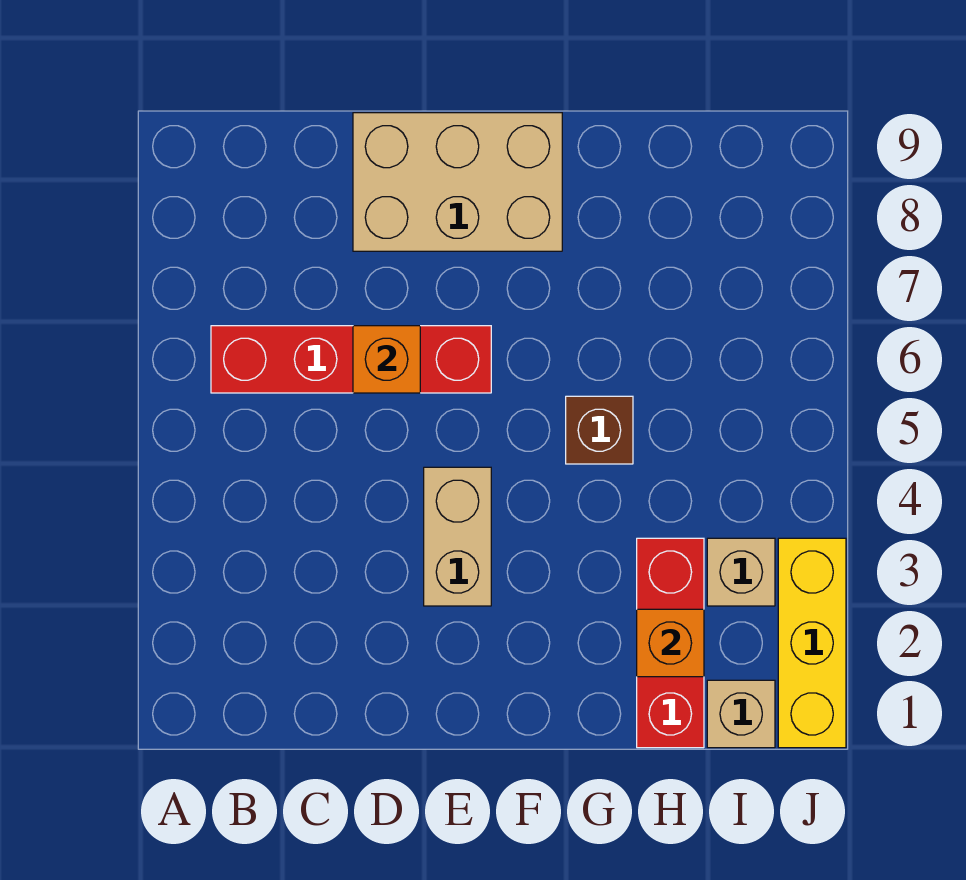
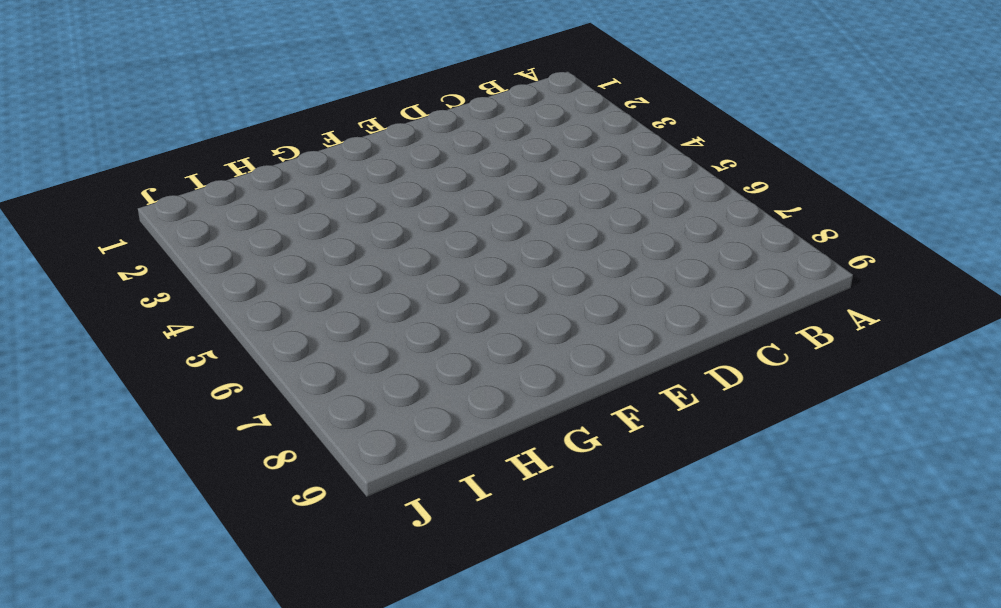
none -> red 1x4 brick [211,326,491,393]
none -> tan 2x3 brick [353,113,562,251]

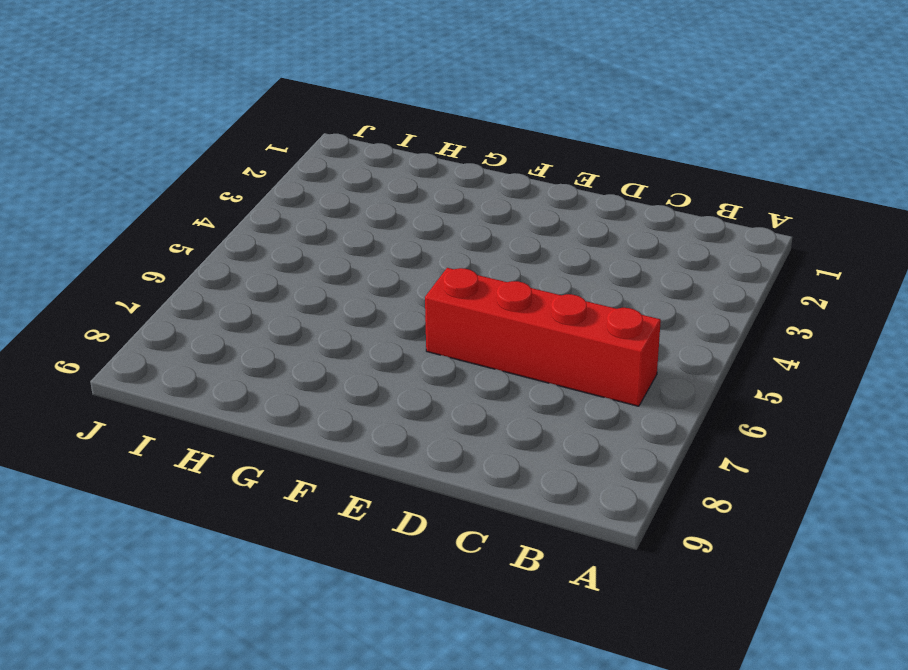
none -> tan 2x3 brick [353,113,562,251]
none -> tan 1x2 brick [424,467,491,606]

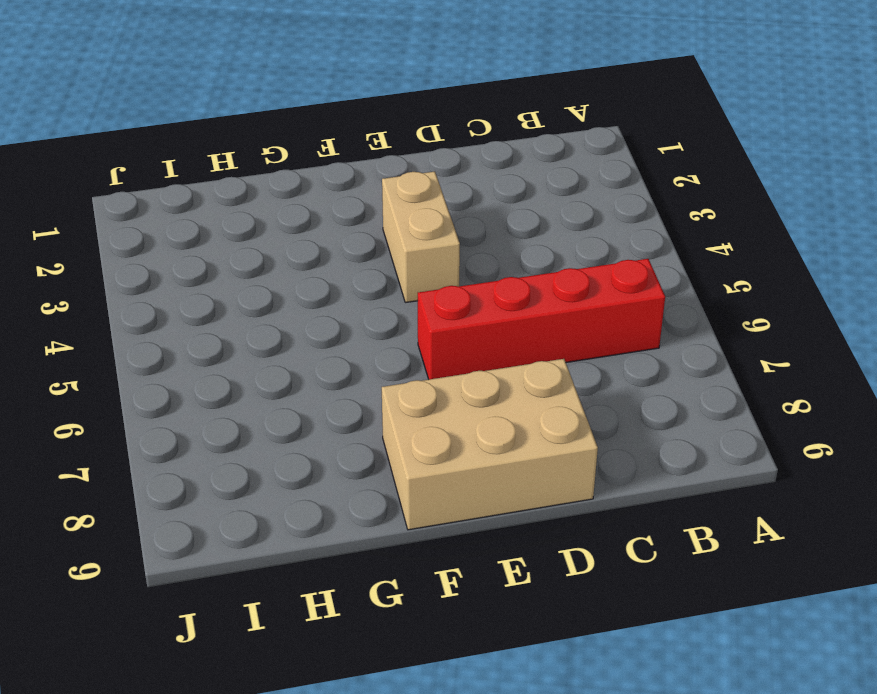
none -> brown 1x1 brick [566,396,633,464]
none -> red 1x3 brick [637,538,704,748]

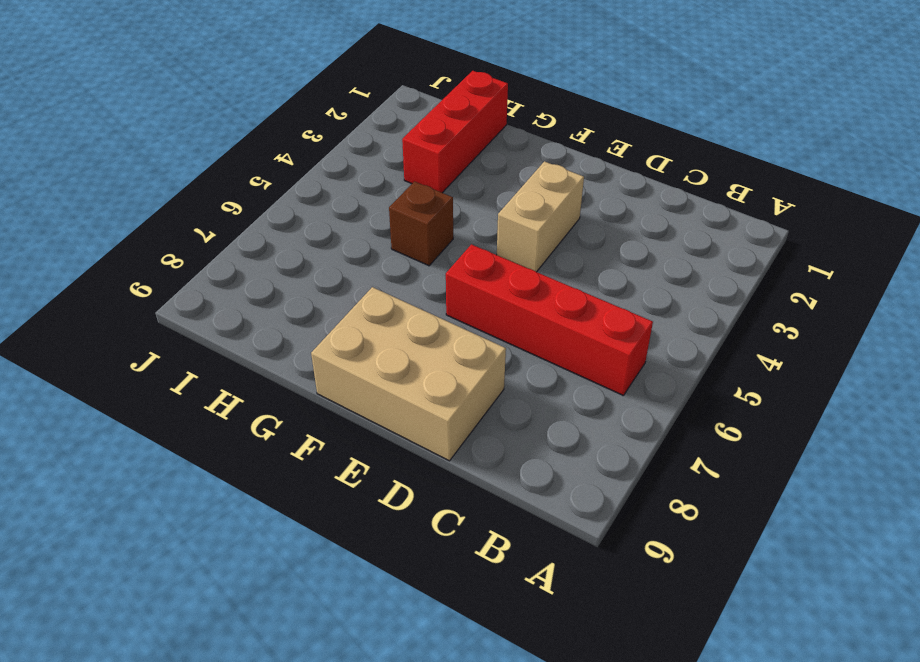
none -> tan 1x1 brick [707,680,775,748]
none -> tan 1x1 brick [707,538,775,606]

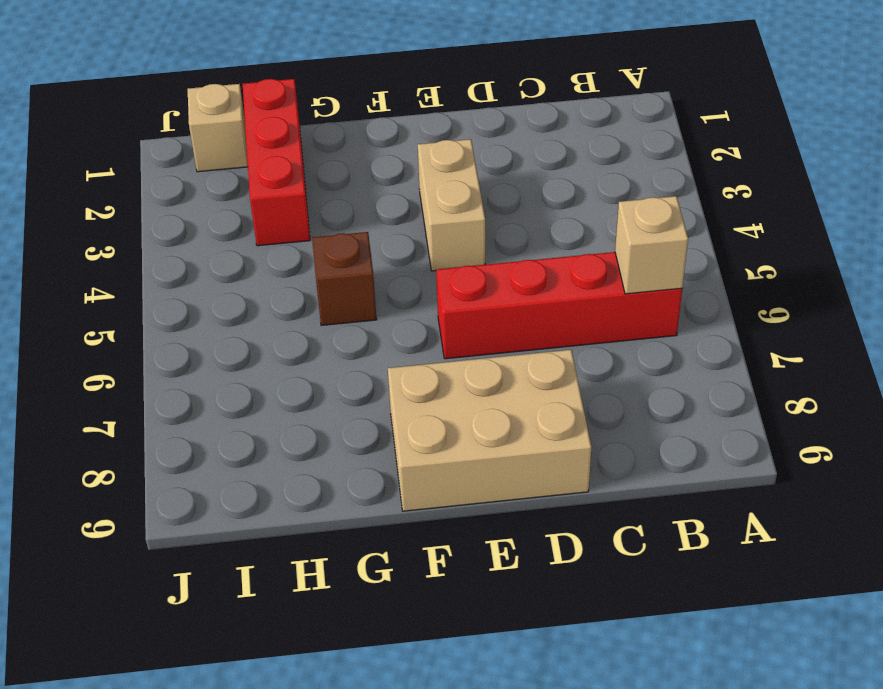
tan 1x1 brick [615,196,688,294] -> tan 1x1 brick moved to [707,538,775,606]
none -> yellow 1x3 brick [778,538,846,748]
none -> orange 1x1 brick [353,326,420,393]

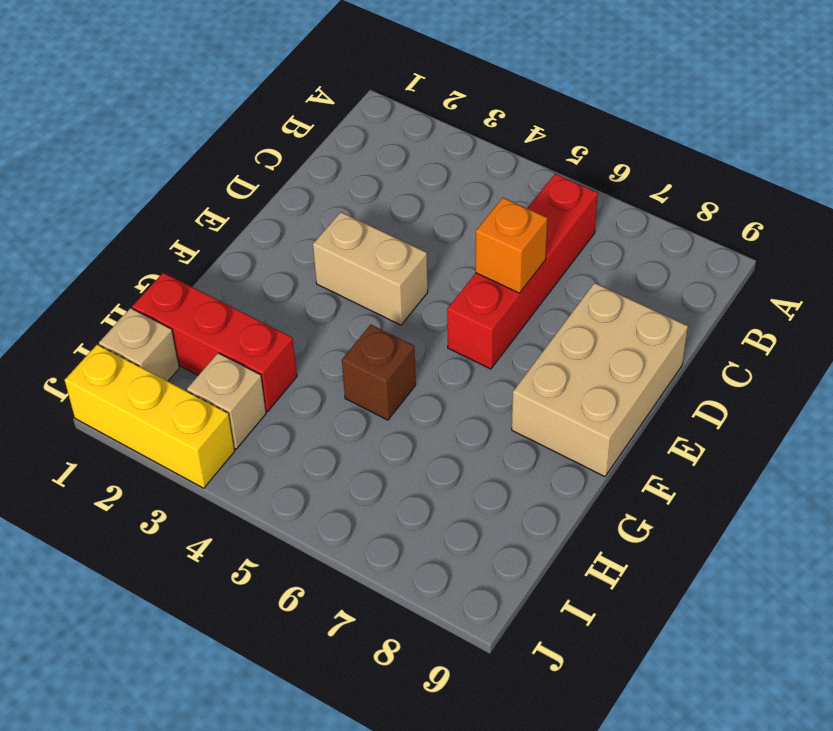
none -> orange 1x1 brick [637,609,704,677]

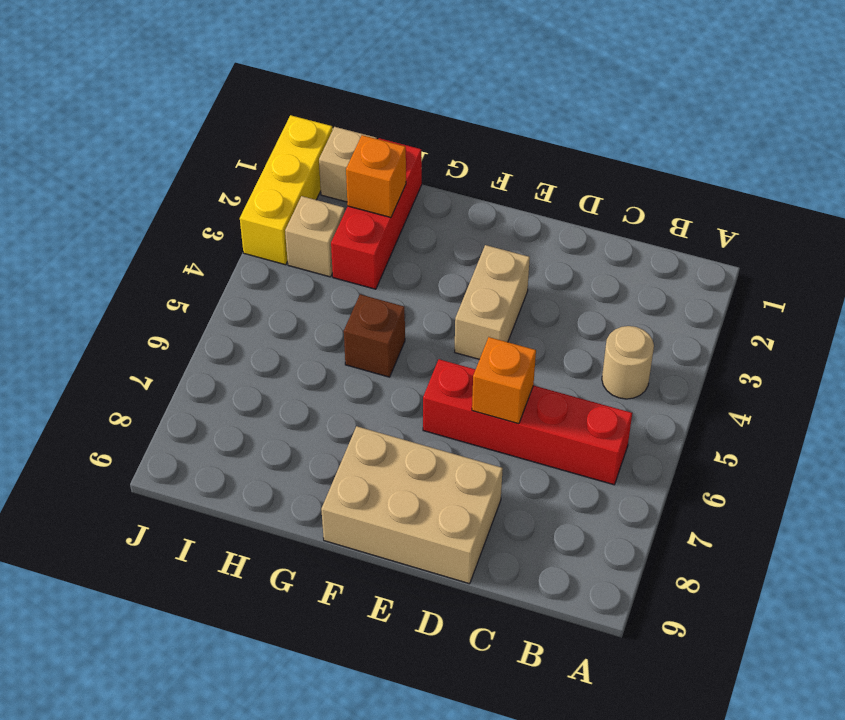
tan 1x1 round brick [602,326,654,399] -> none

